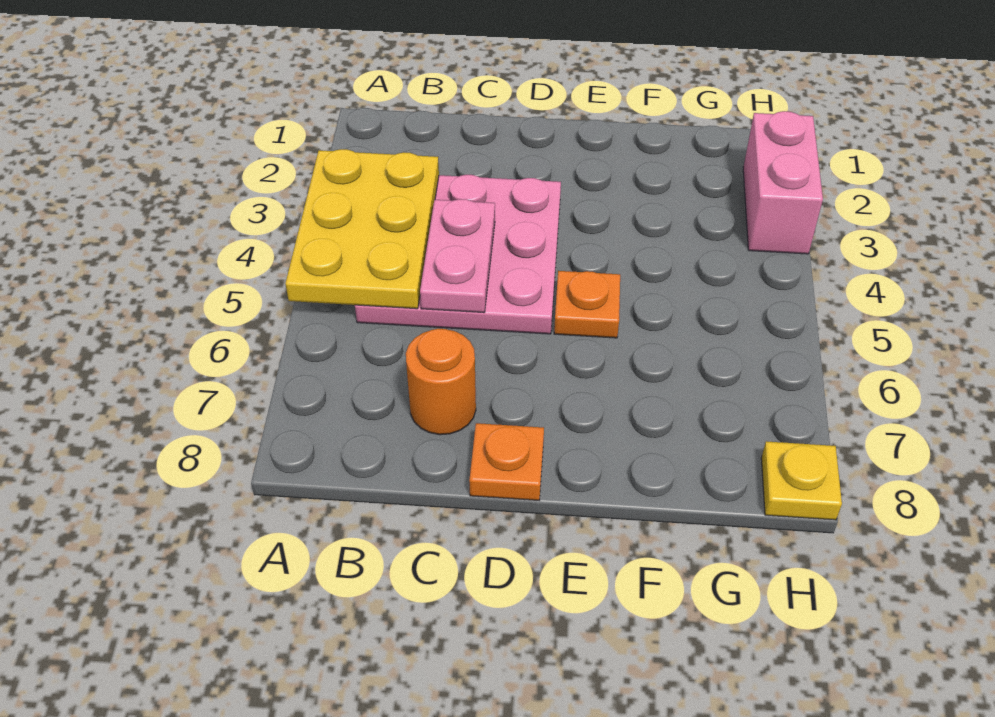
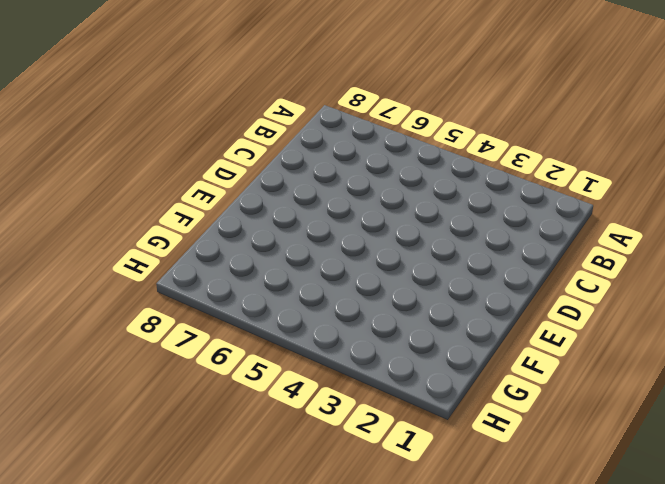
none -> pink 3x3 plate [355,175,561,334]
none -> orange 1x1 round brick [406,329,476,435]

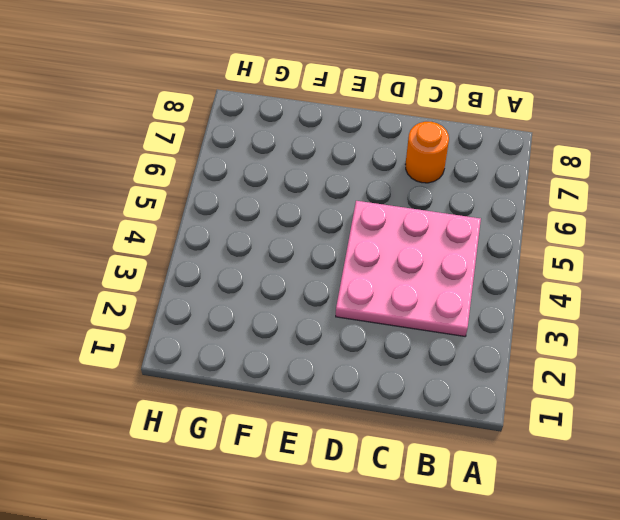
none -> orange 1x1 plate [469,423,544,500]
none -> orange 1x1 plate [554,271,620,338]

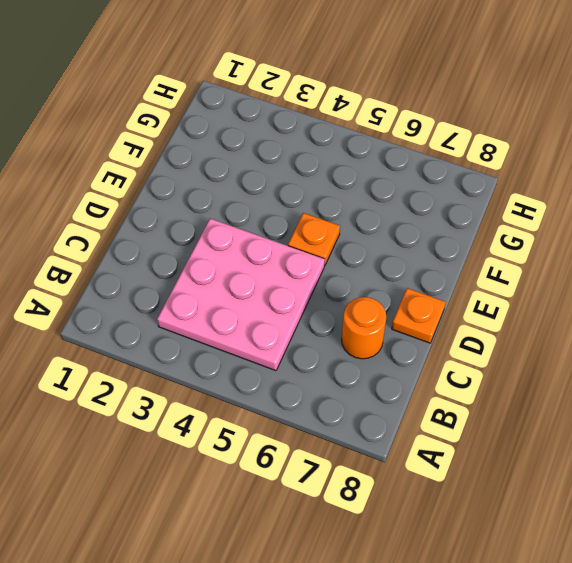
none -> pink 1x2 brick [743,111,823,254]
none -> yellow 1x1 plate [761,441,842,520]

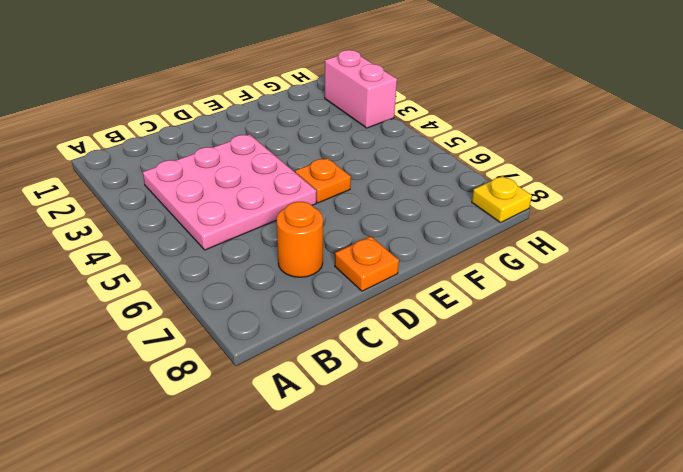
none -> yellow 2x3 plate [285,149,439,309]
none -> pink 1x2 plate [420,199,495,313]

